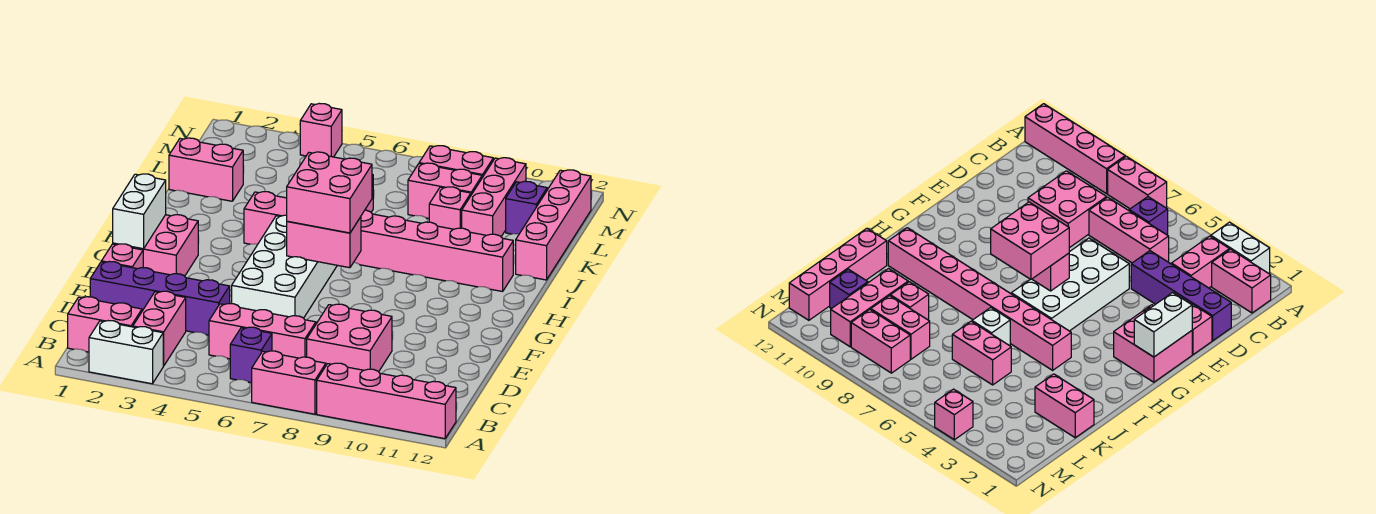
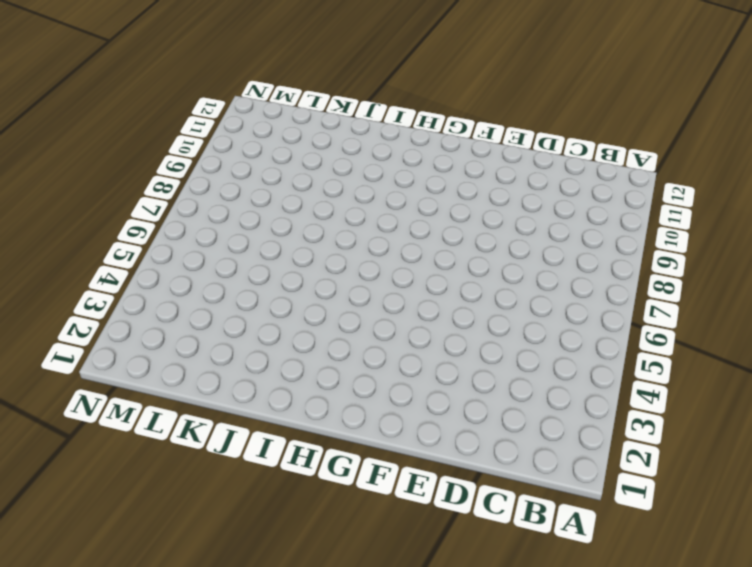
none -> white 1x2 brick [89,321,163,384]
none -> pink 1x2 brick [252,351,326,414]
none -> pink 1x4 brick [317,363,456,439]

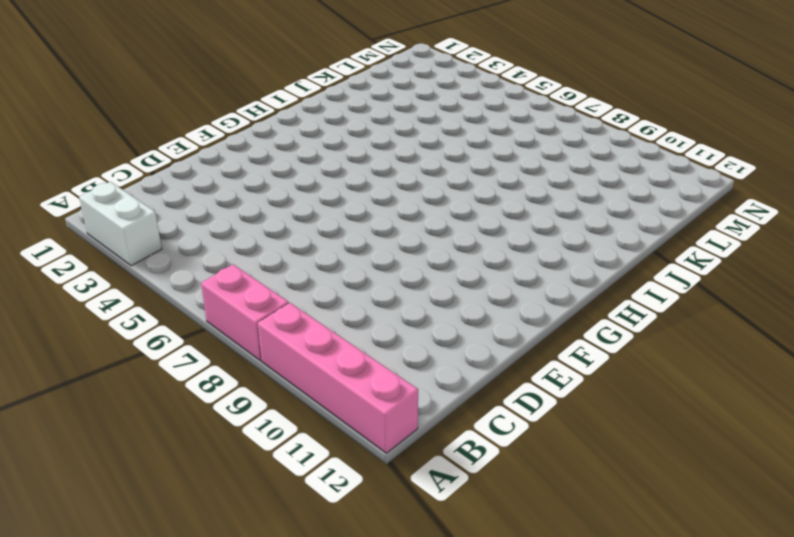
none -> pink 1x2 brick [68,297,142,352]
none -> pink 1x2 brick [133,291,186,366]
none -> purple 1x1 brick [230,327,272,383]

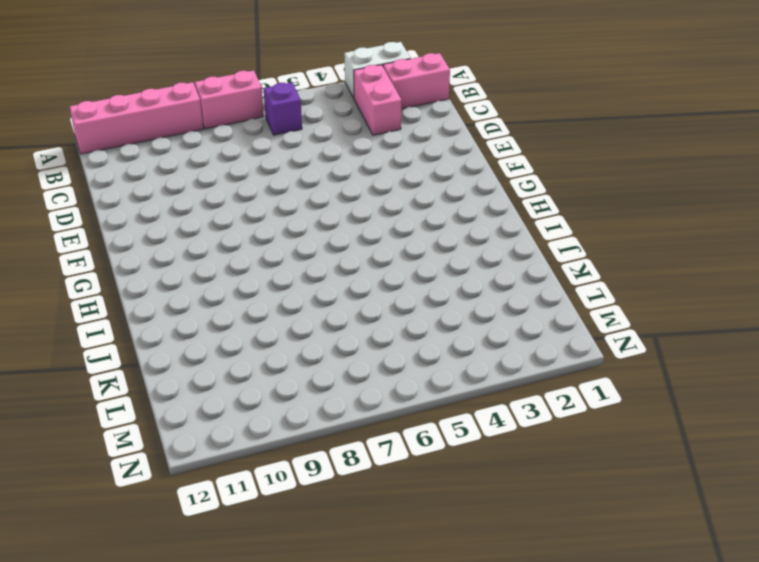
none -> pink 1x3 brick [209,304,316,359]
none -> pink 2x2 brick [307,304,392,372]
none -> purple 1x4 brick [90,262,230,335]

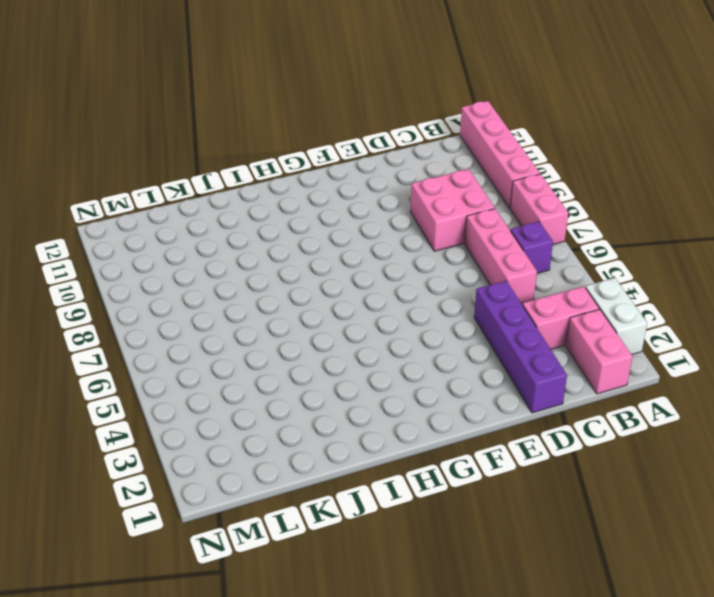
none -> pink 1x1 brick [102,244,143,269]
none -> white 2x4 brick [232,215,337,318]
none -> pink 2x2 brick [113,215,198,276]

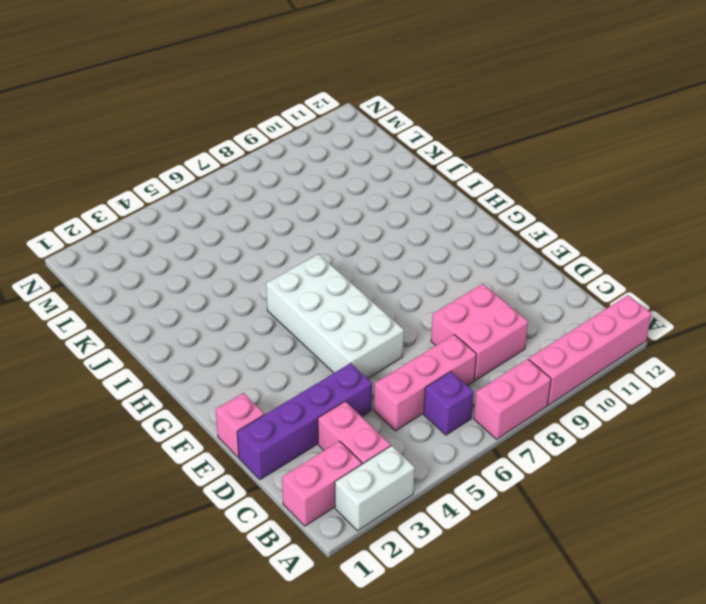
none -> pink 2x2 brick [113,215,198,276]
none -> pink 1x8 brick [244,192,513,291]
none -> white 1x1 brick [972,307,1010,346]

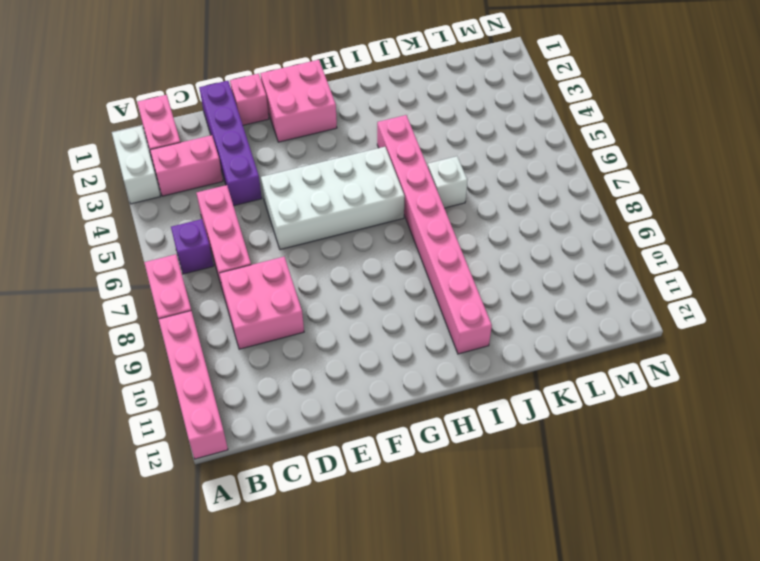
none -> pink 1x4 brick [516,170,591,280]
none -> pink 1x2 brick [169,138,243,201]
none -> pink 1x2 brick [952,321,1011,385]

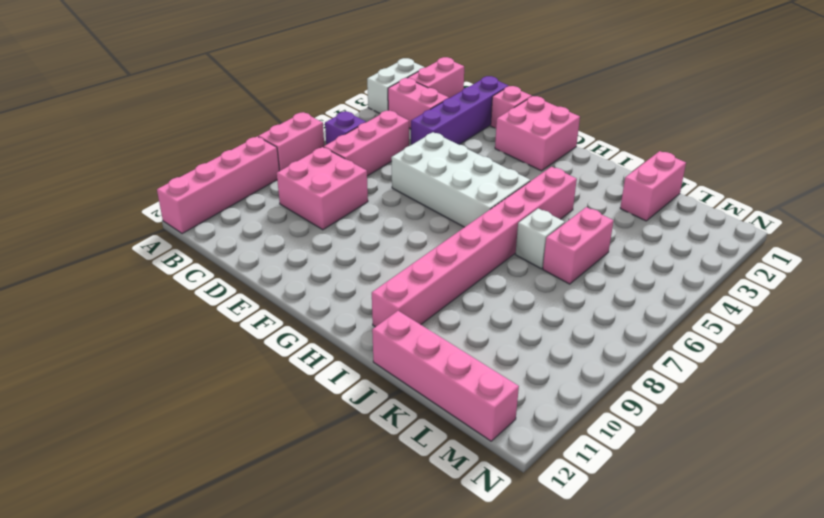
none -> pink 1x1 brick [429,187,471,229]
none -> pink 1x3 brick [462,158,526,236]
none -> pink 1x2 brick [408,163,482,218]

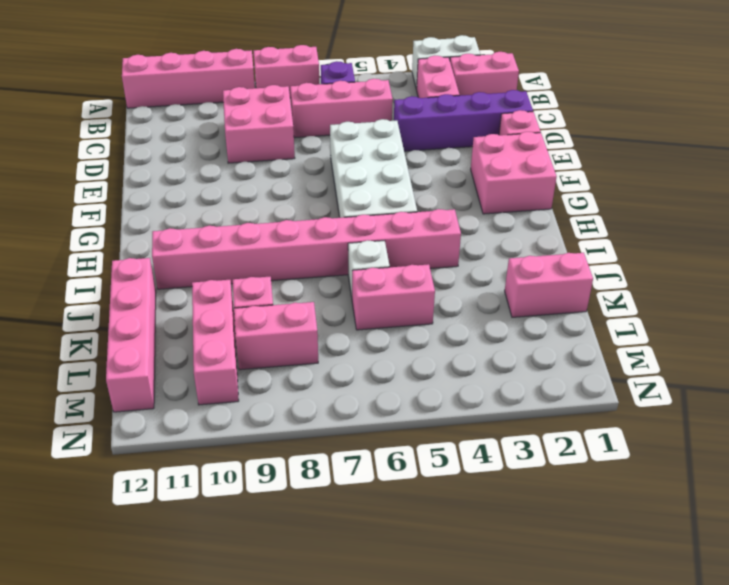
none -> purple 1x1 brick [506,181,547,234]
none -> pink 1x2 brick [419,146,493,178]
none -> pink 1x1 brick [300,103,342,157]

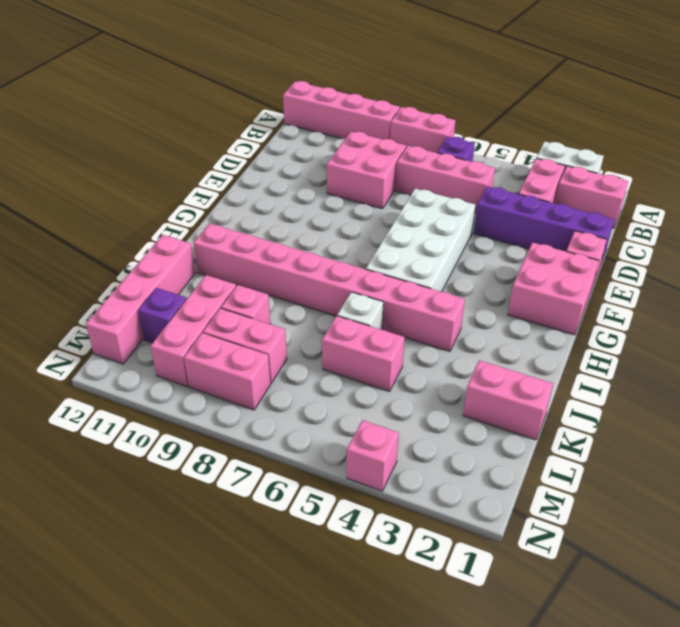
none -> white 1x2 brick [113,174,166,249]
none -> pink 1x2 brick [287,217,361,268]
none -> pink 2x2 brick [287,152,372,233]

